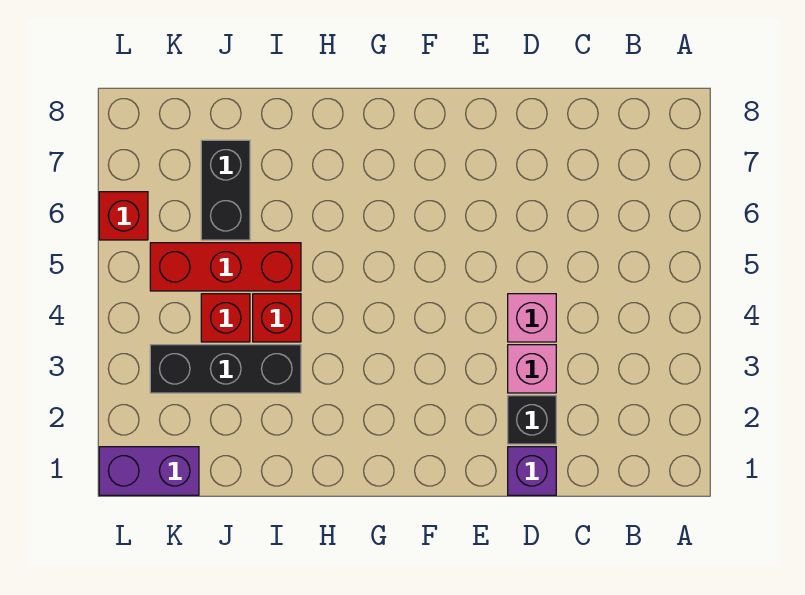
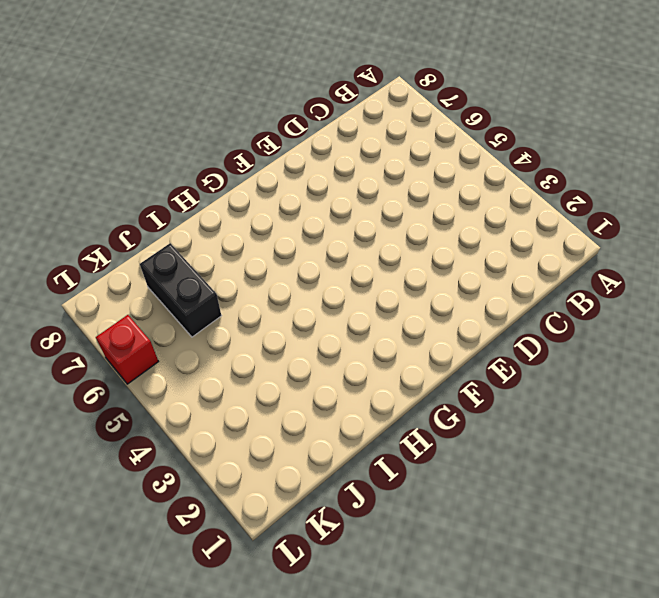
none -> purple 1x1 brick [508,447,556,495]
none -> black 1x1 brick [508,396,556,444]

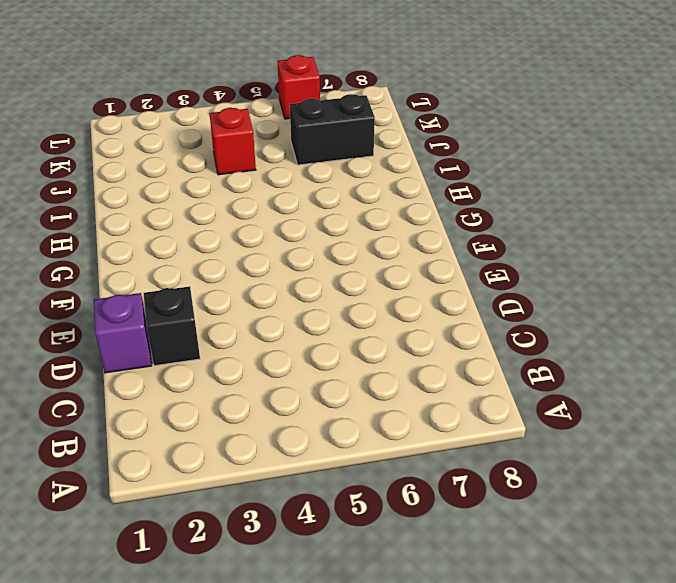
none -> pink 1x1 brick [508,345,556,393]
none -> pink 1x1 brick [508,294,556,342]

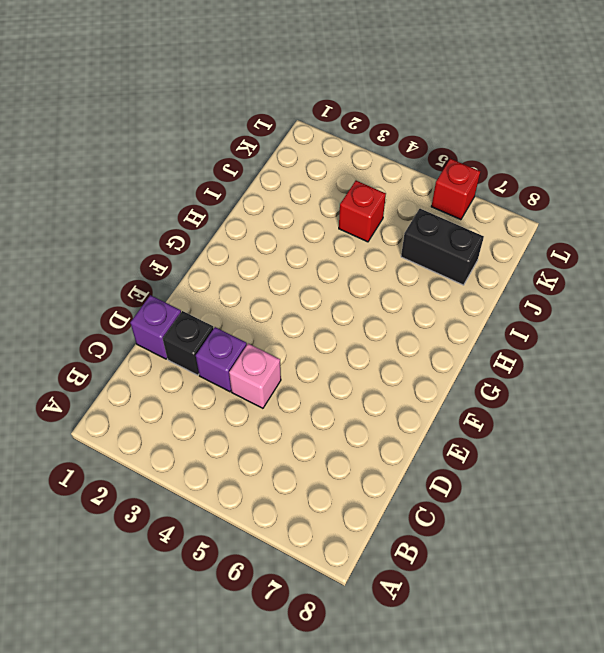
purple 1x1 brick [196,327,247,392] -> pink 1x1 brick [508,345,556,393]
none -> black 1x3 brick [150,345,301,393]
none -> red 1x1 brick [253,294,301,342]

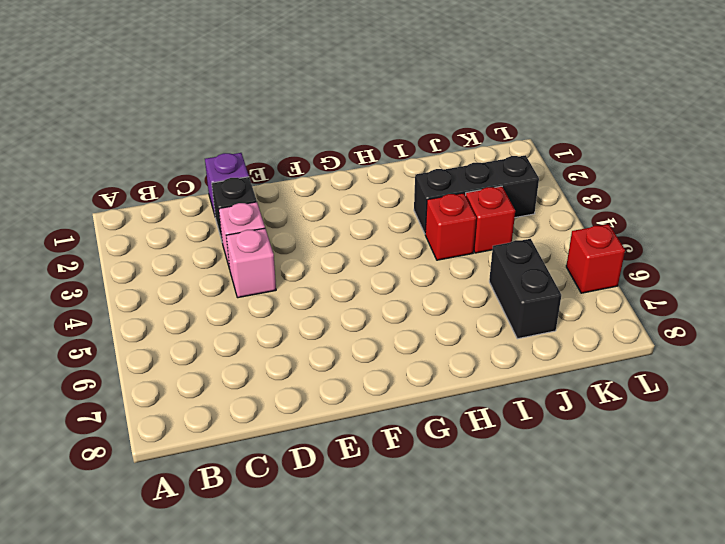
none -> red 1x3 brick [150,243,301,291]
none -> purple 1x2 brick [99,447,199,495]

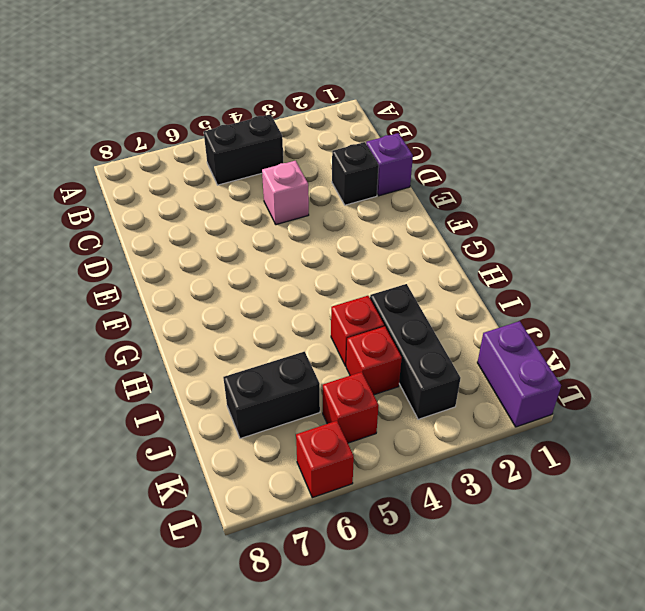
black 1x2 brick [204,114,283,185] -> none
red 1x1 brick [323,372,379,443] -> red 1x3 brick [150,243,301,291]
none -> pink 1x1 brick [508,345,556,393]

